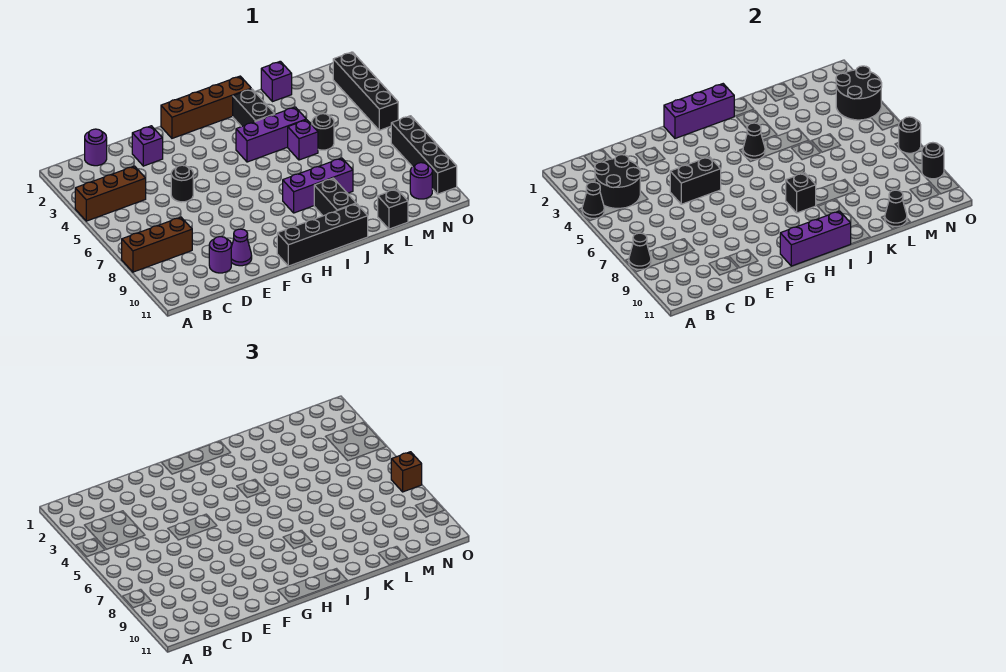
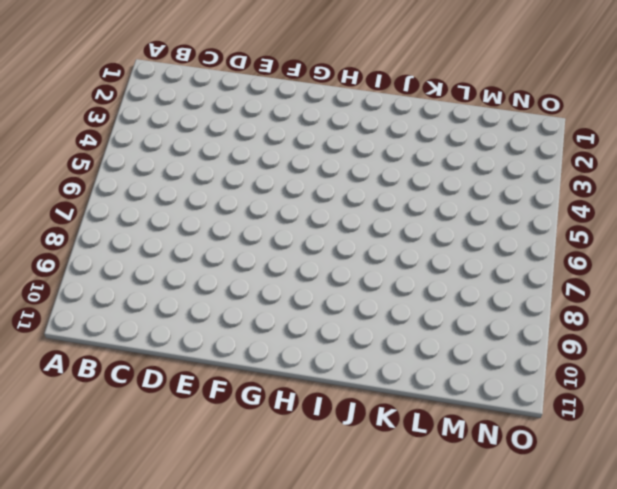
none -> brown 1x3 brick [75,166,146,221]
none -> brown 1x3 brick [122,217,192,272]
none -> purple 1x1 round brick [85,129,107,166]
none -> purple 1x1 round brick [209,237,231,273]

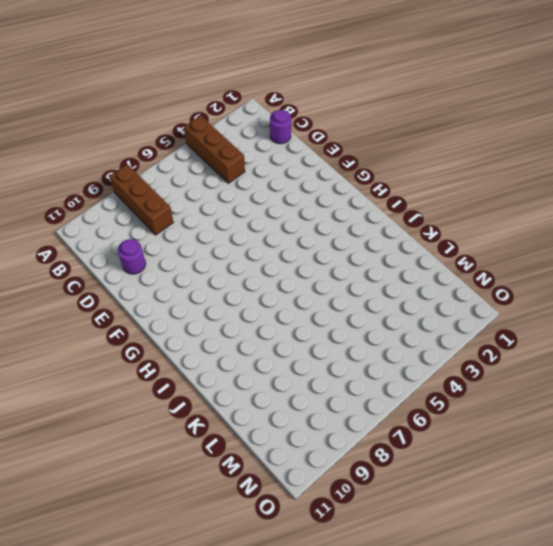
none -> purple 1x1 brick [132,126,163,166]
none -> black 1x1 round brick [171,165,193,202]
none -> purple 1x1 cone [231,229,252,266]
none -> brown 1x4 brick [161,76,251,138]

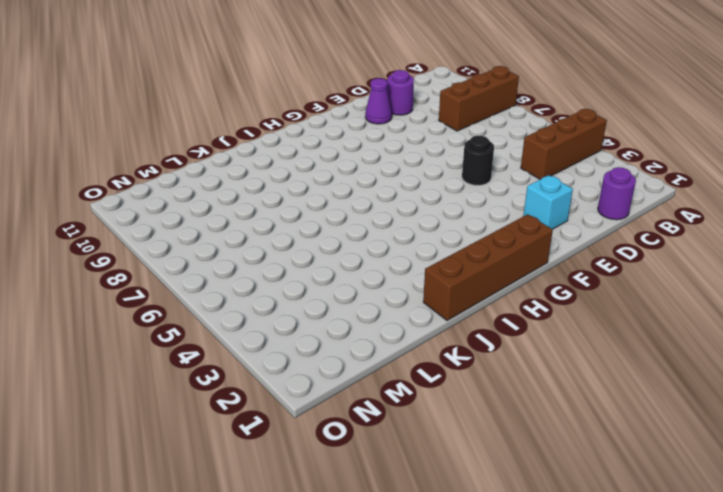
cyan 1x1 brick [523,175,573,229] -> purple 1x1 brick [132,126,163,166]
none -> black 1x4 brick [277,204,368,266]
none -> purple 1x3 brick [236,107,306,162]
none -> purple 1x3 brick [283,158,353,213]
none -> black 1x2 brick [233,89,275,127]

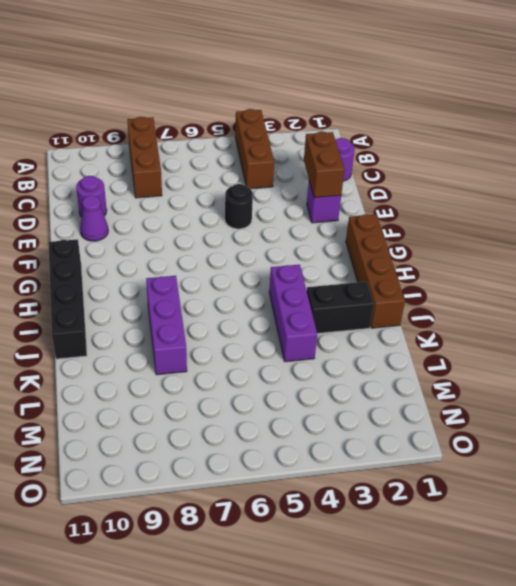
brown 1x2 brick [304,132,345,198] -> none
none -> black 1x2 brick [314,178,356,216]
none -> purple 1x1 brick [288,120,318,160]
none -> purple 1x1 brick [261,61,292,102]
none -> black 1x1 round brick [312,114,334,150]

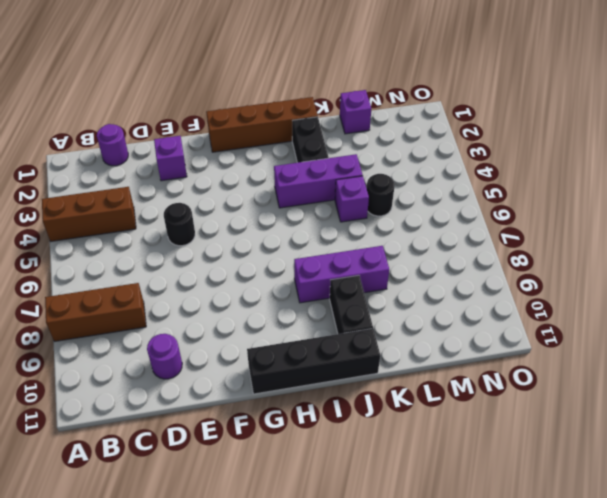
none -> purple 1x1 cone [231,229,252,266]
none -> black 1x1 brick [378,189,408,229]
none -> purple 1x1 round brick [410,163,432,199]
none -> black 1x4 brick [333,52,398,130]

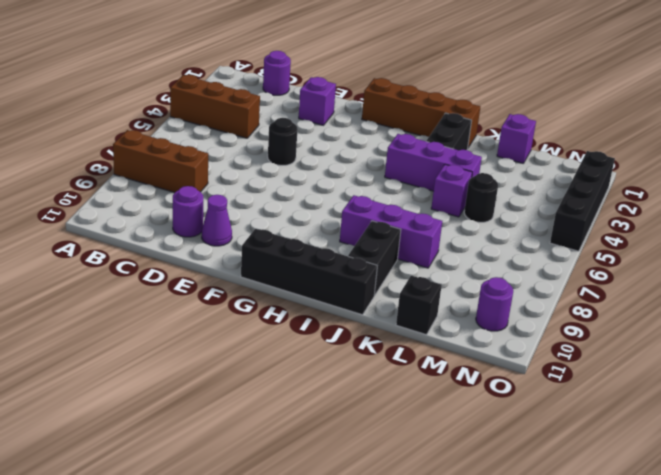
none -> black 1x4 brick [391,116,457,194]
none -> black 1x1 cone [582,182,604,219]
none -> black 1x1 cone [629,233,651,269]
none -> black 2x2 round brick [594,155,640,208]

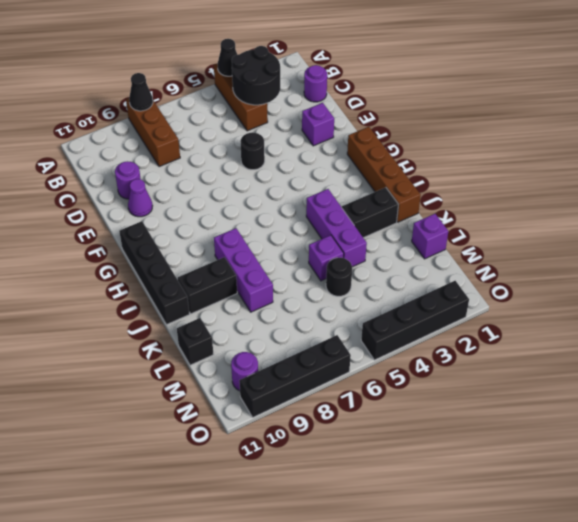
none -> black 1x2 brick [670,157,721,204]
none -> purple 1x3 brick [664,84,734,138]
none -> purple 1x3 brick [780,211,851,266]
none -> black 1x1 cone [743,123,765,159]

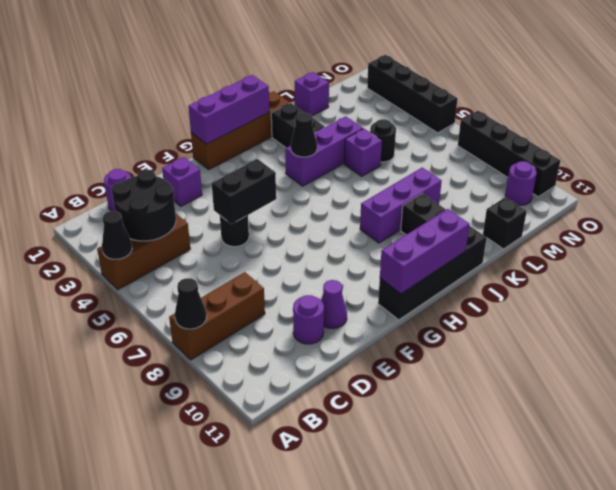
none -> black 1x1 brick [786,173,816,213]
none -> black 1x1 cone [885,190,907,226]
none -> black 2x2 round brick [836,66,882,120]
none -> black 1x1 round brick [899,117,921,153]

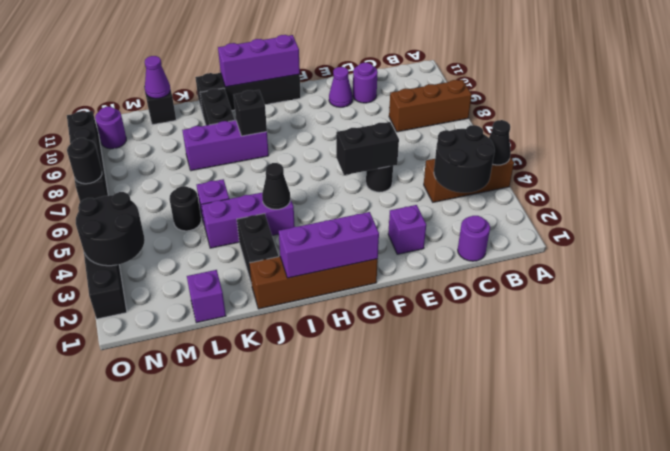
purple 1x1 cone [145,56,170,98] -> black 1x1 cone [885,190,907,226]
none -> black 1x1 cone [629,233,651,269]
none -> black 1x1 round brick [922,143,944,179]
none -> brown 1x1 brick [391,452,422,492]

